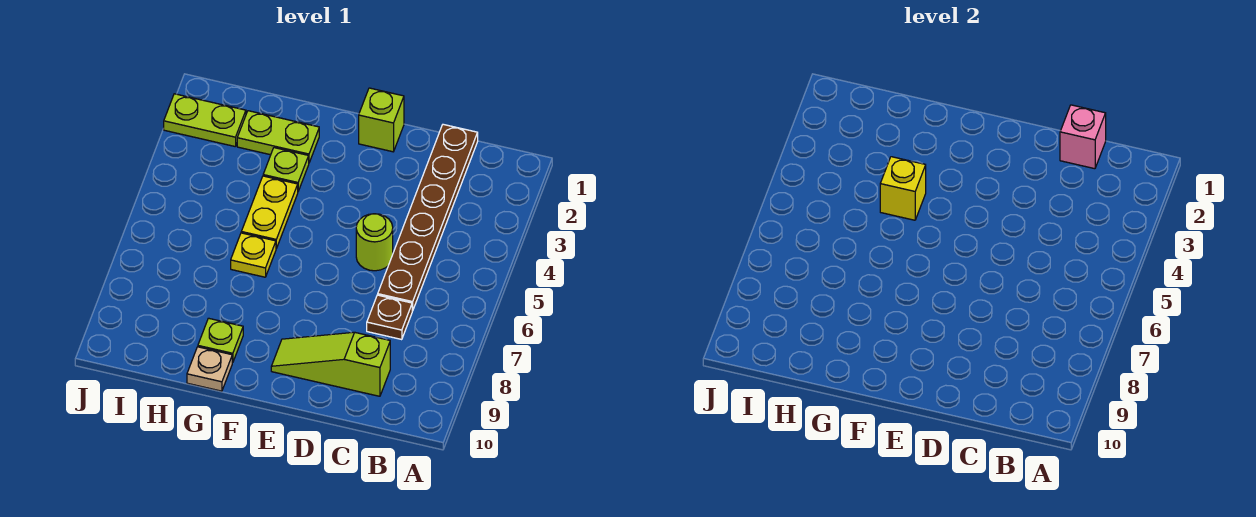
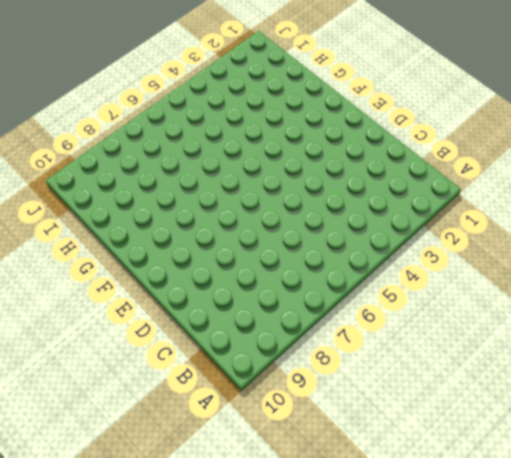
none -> brown 1x6 plate [378,124,478,311]
none -> brown 1x1 plate [367,295,412,340]
none -> lime 1x3 slope [271,332,390,396]

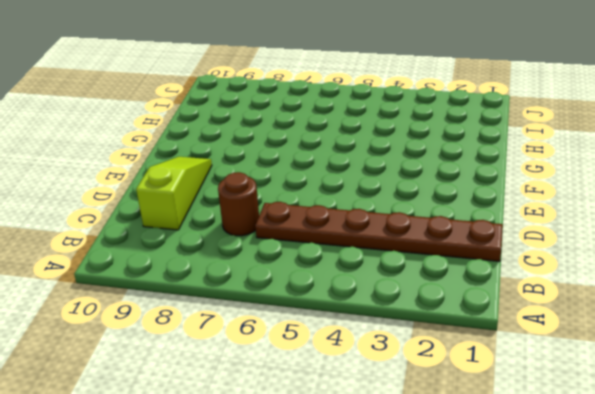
brown 1x1 round brick [218,172,259,236] -> brown 1x1 plate [367,295,412,340]
none -> lime 1x1 round brick [356,214,393,271]
none -> lime 1x1 brick [359,88,404,152]
none -> lime 1x2 plate [237,111,319,163]

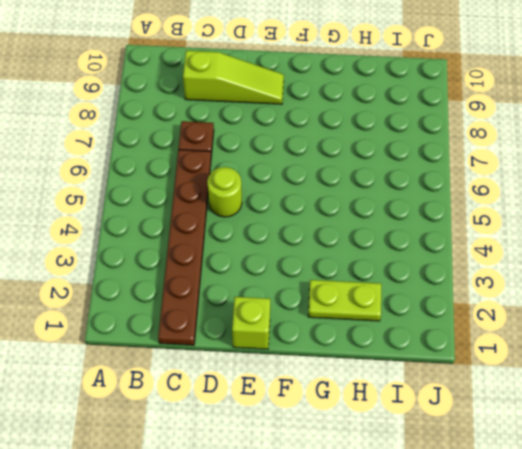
none -> lime 1x1 plate [263,148,309,191]
none -> yellow 1x2 plate [241,176,298,248]
none -> yellow 1x1 plate [231,233,276,277]

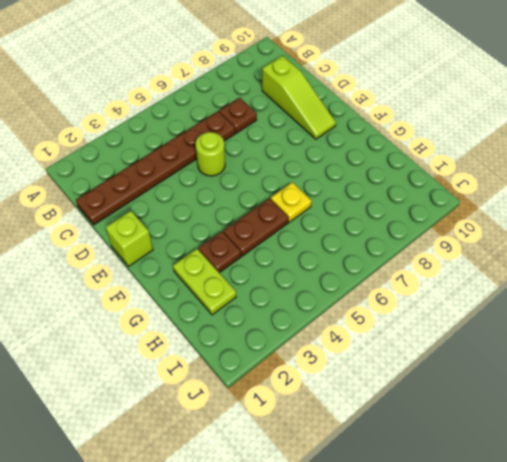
brown 1x1 plate [198,232,241,273] -> lime 1x1 plate [263,148,309,191]
brown 1x2 plate [223,198,289,256] -> yellow 1x2 plate [241,176,298,248]
none -> lime 1x1 plate [198,318,243,363]
none -> tan 1x1 plate [187,347,232,391]
none -> lime 1x2 plate [164,94,246,146]

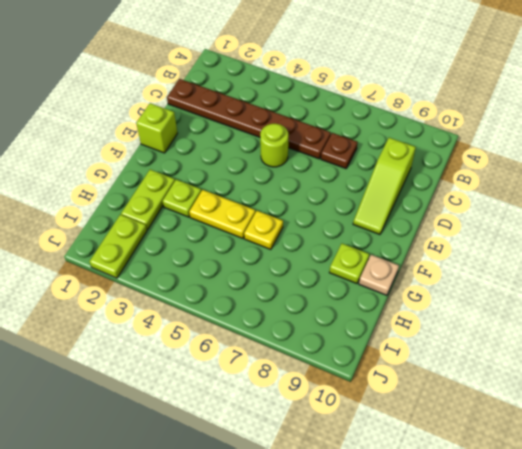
none -> pink 1x1 brick [1060,105,1106,169]
none -> yellow 1x1 brick [880,157,926,220]

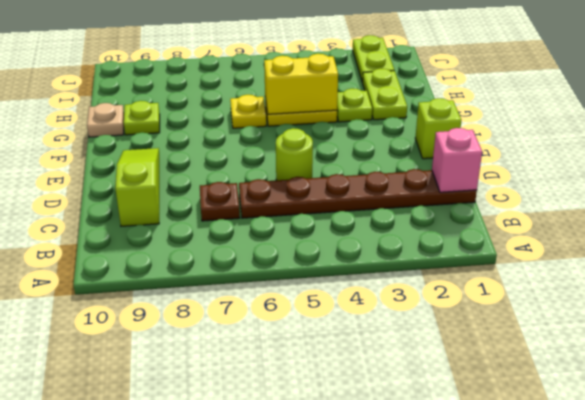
yellow 1x2 brick [264,54,338,114] -> yellow 1x1 brick [880,157,926,220]

